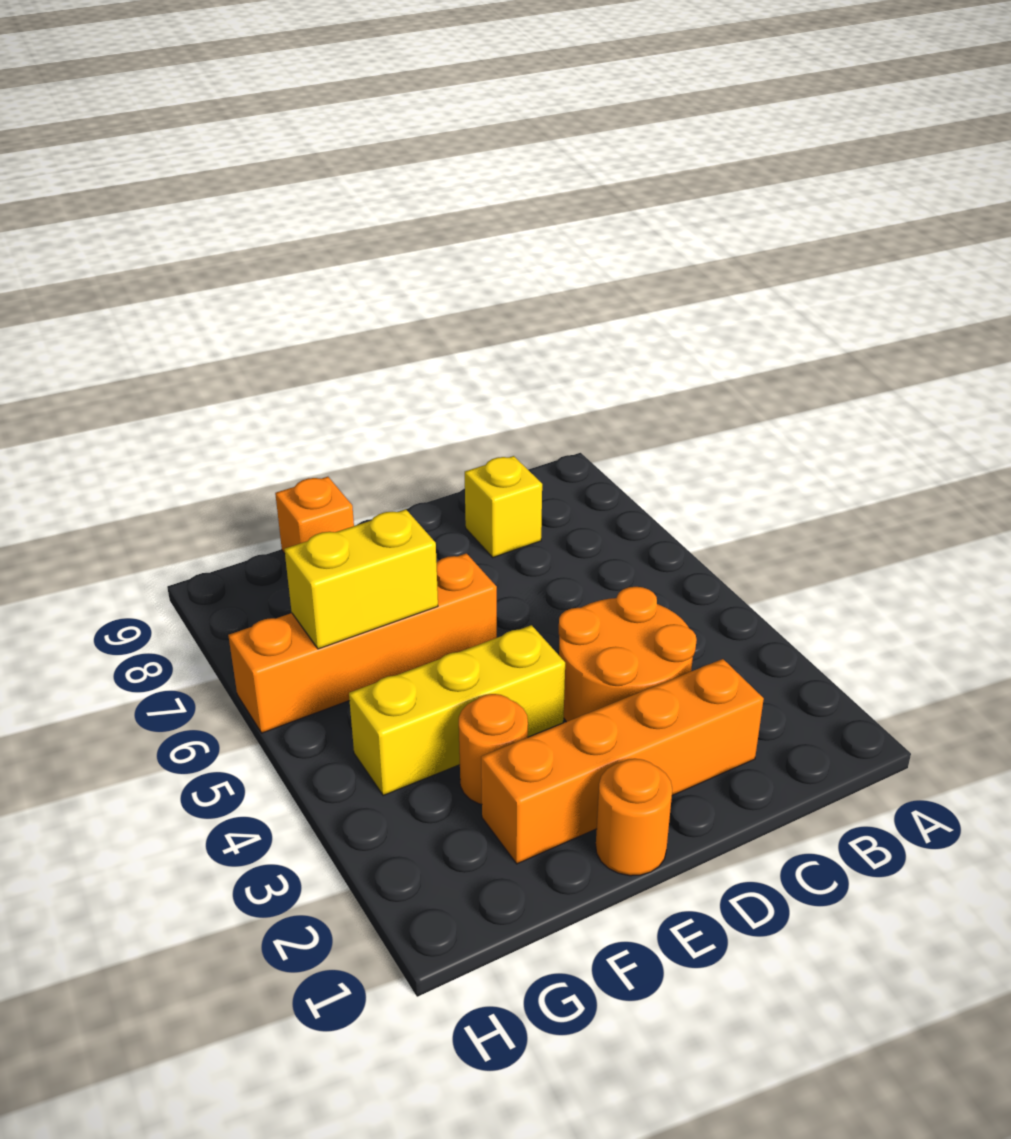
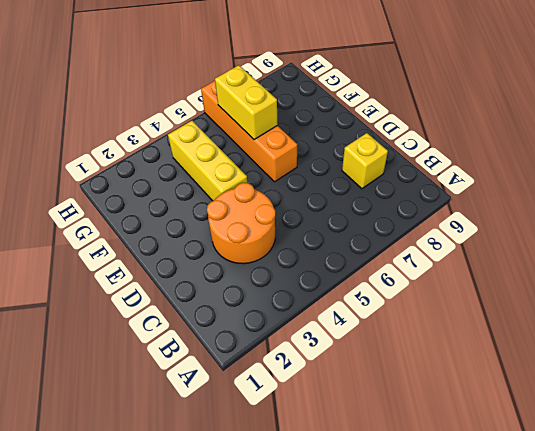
none -> orange 1x4 brick [481,659,764,864]
none -> orange 1x1 round brick [596,759,672,876]

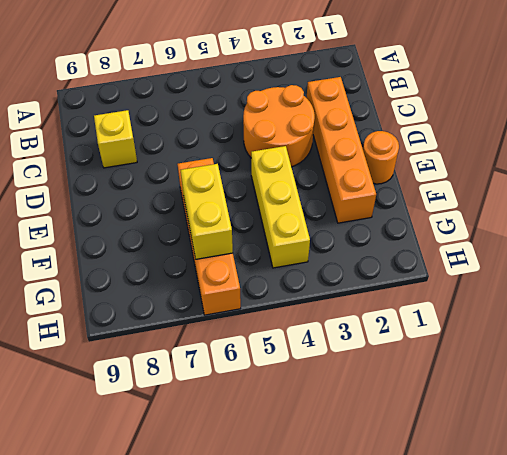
none -> orange 1x1 round brick [459,694,528,804]
none -> orange 1x1 brick [275,477,354,554]

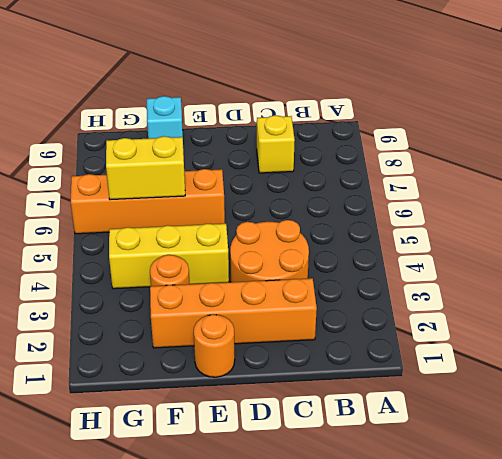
cyan 1x1 brick [147,96,183,139] -> orange 1x1 brick [275,477,354,554]

